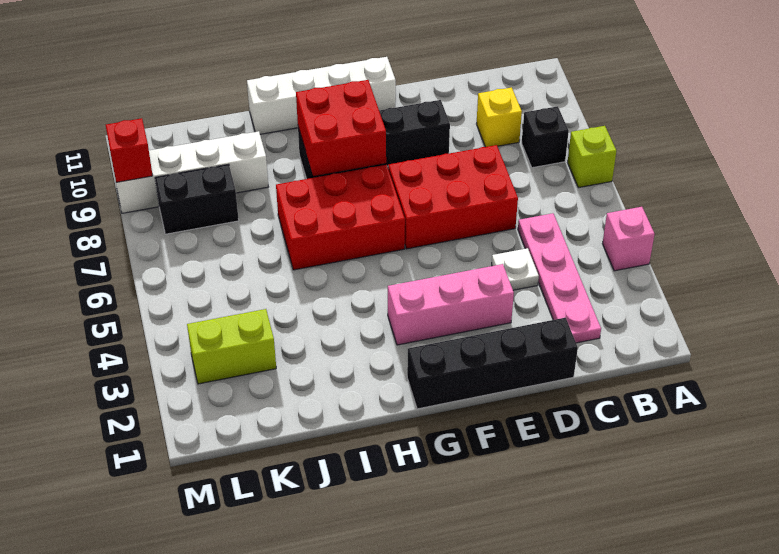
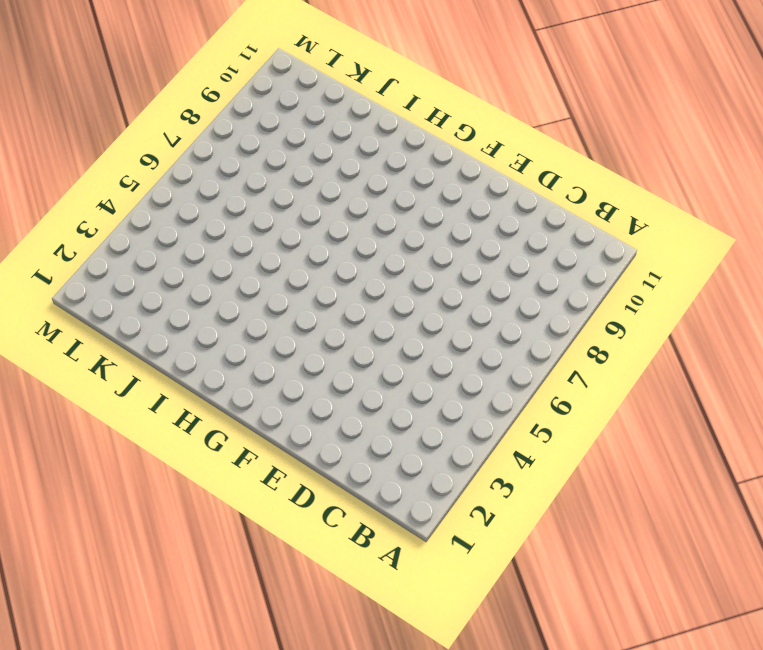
none -> pink 1x1 brick [602,207,655,271]
none -> lime 1x1 brick [568,126,616,188]
none -> black 1x1 brick [522,106,569,168]

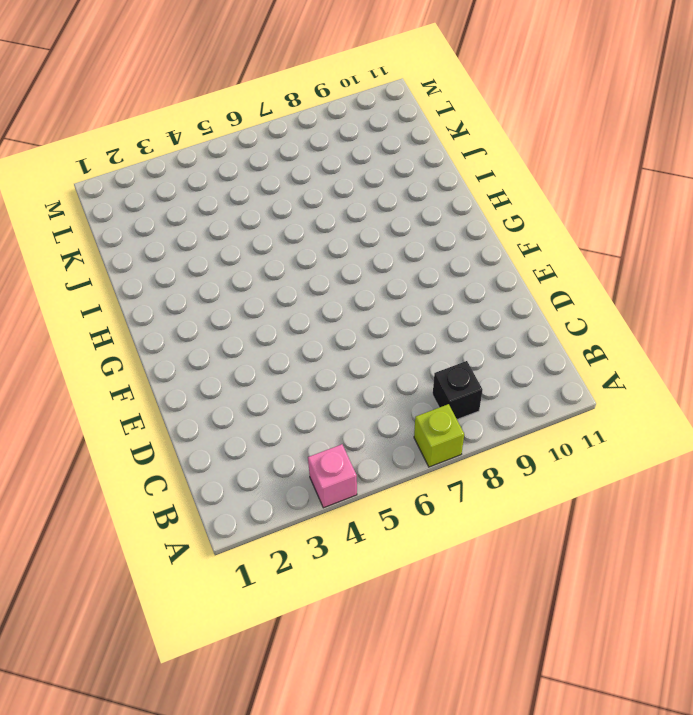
none -> pink 1x4 plate [518,213,601,343]
none -> yellow 1x1 brick [477,87,522,147]
none -> black 1x4 brick [407,318,578,409]

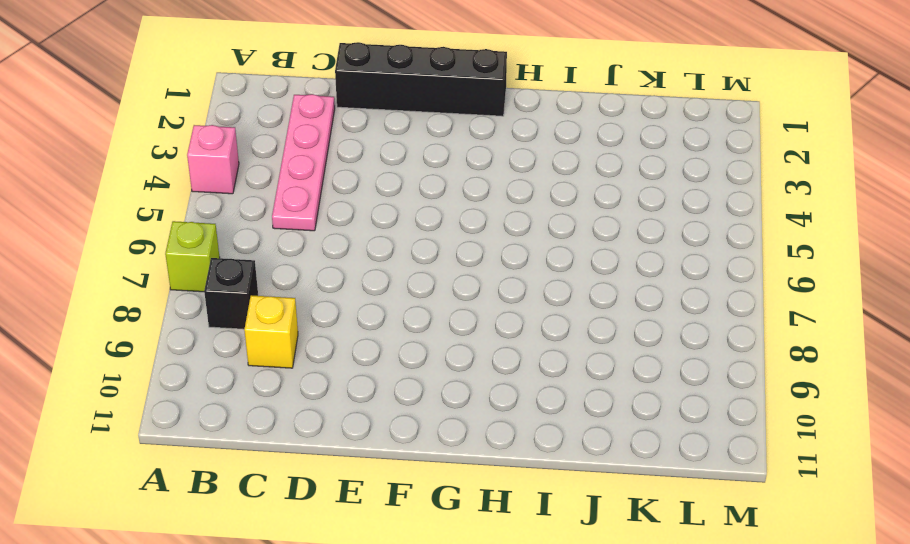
none -> white 1x1 plate [492,248,539,290]
none -> red 2x3 brick [388,145,518,249]
none -> pink 1x3 brick [388,264,514,345]

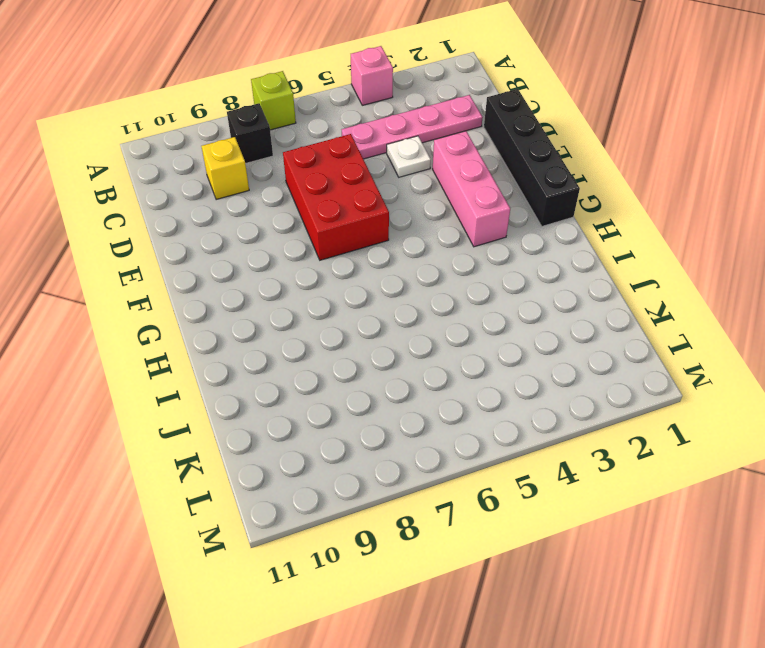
none -> black 1x4 brick [298,100,450,179]
none -> white 1x4 brick [247,57,396,134]
none -> red 2x3 brick [276,165,405,270]

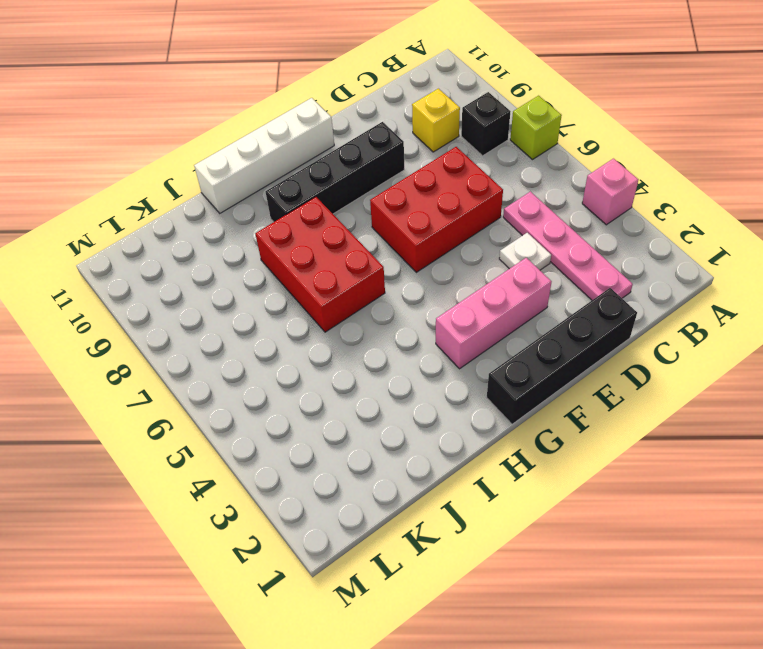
red 2x3 brick [255,197,385,332] -> red 2x3 brick turned to [276,165,405,270]
none -> white 1x4 brick [113,131,268,213]
none -> lime 1x2 brick [187,309,276,384]
none -> black 1x2 brick [155,164,239,234]

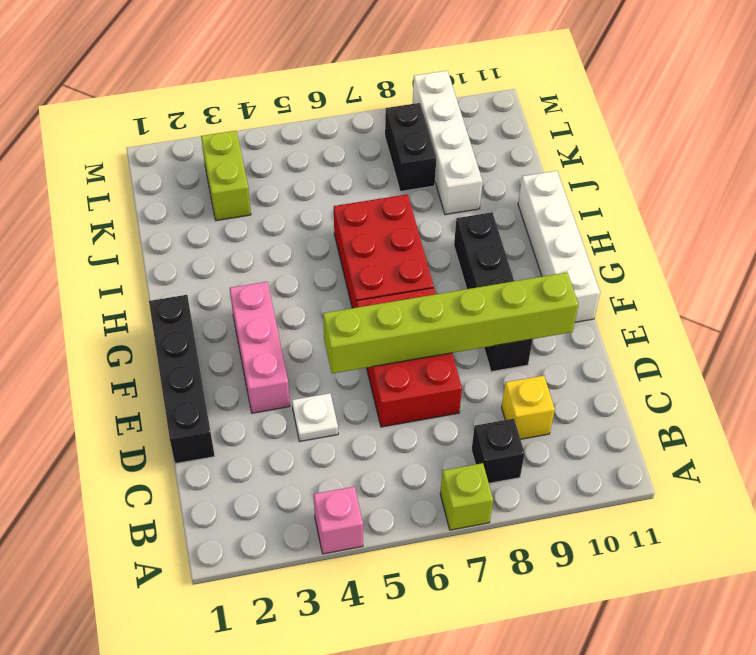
lime 1x6 brick [323,273,578,373] -> none
none -> pink 1x4 plate [518,213,601,343]
none -> red 2x2 brick [296,80,386,176]
none -> red 1x1 brick [106,118,153,182]

